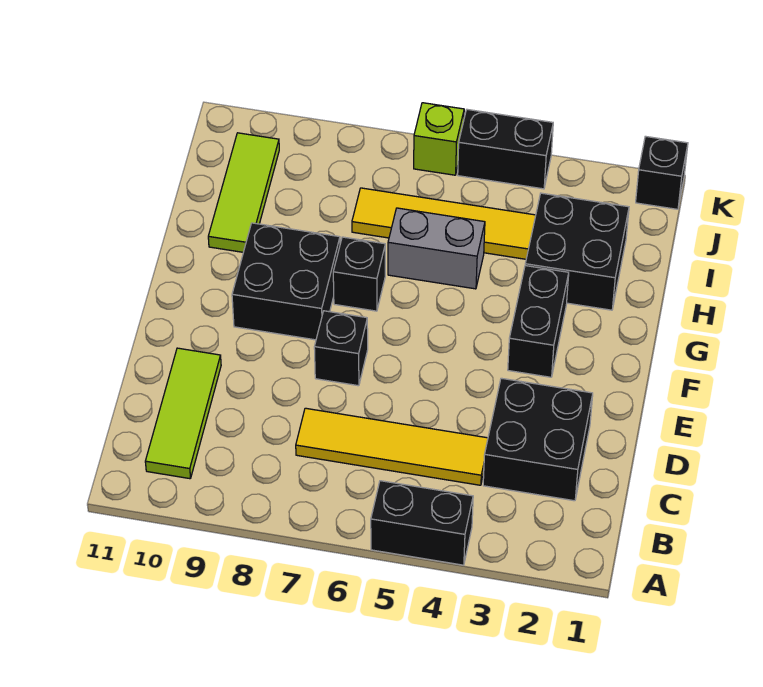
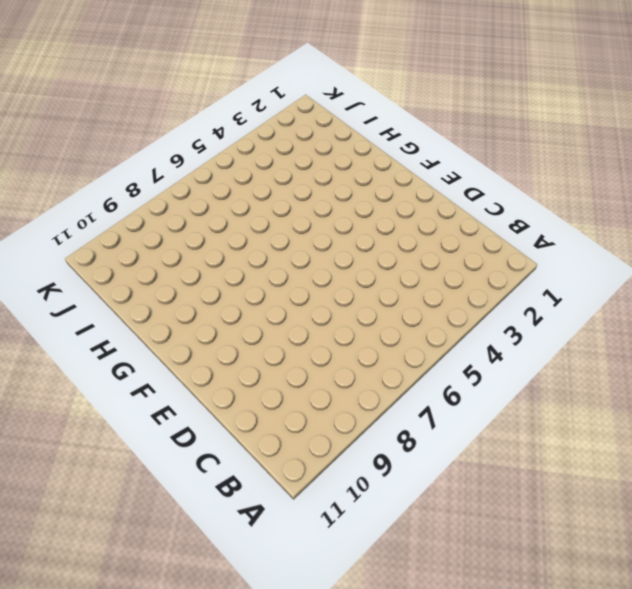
none -> black 1x2 brick [371,481,473,565]
none -> lime 1x3 tile [145,348,221,479]
none -> black 2x2 brick [483,378,593,501]

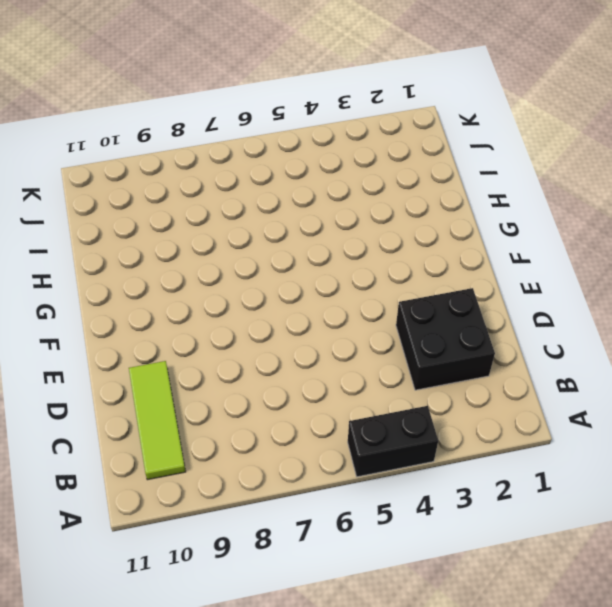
none -> yellow 1x4 tile [296,408,488,485]
none -> black 1x1 brick [314,311,368,386]
none -> black 1x2 brick [508,266,569,377]

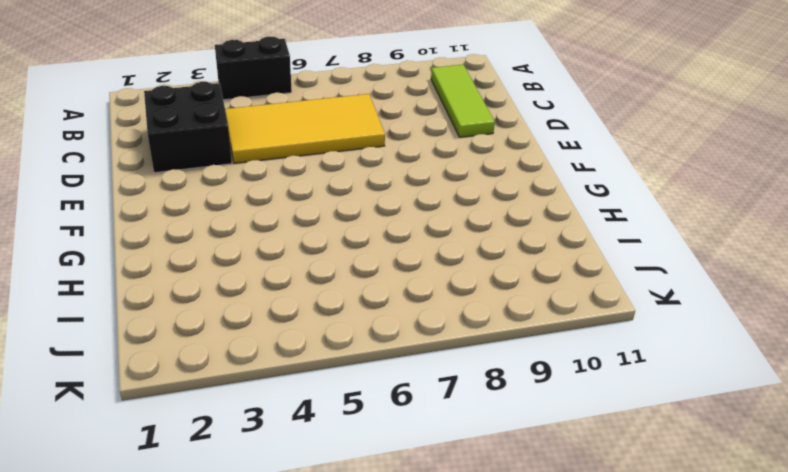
yellow 2x4 tile [225,94,385,163] -> yellow 1x4 tile [296,408,488,485]
none -> black 1x1 brick [314,311,368,386]
none -> black 1x2 brick [508,266,569,377]
none -> black 2x2 brick [232,223,340,340]

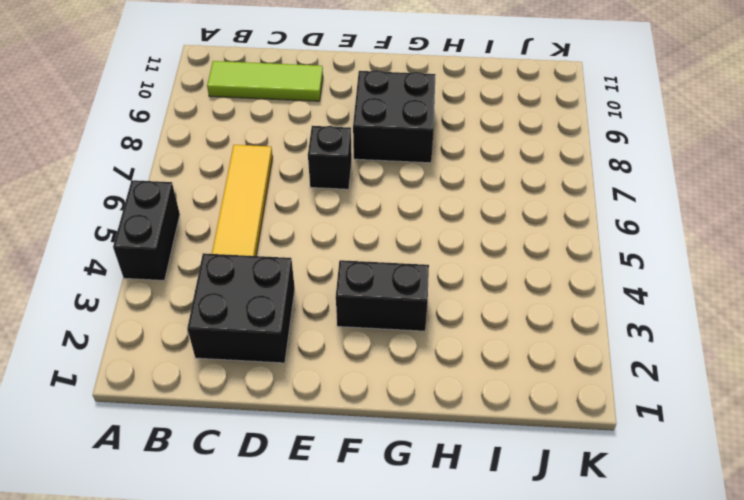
none -> black 1x1 brick [333,237,385,311]
none -> black 2x2 brick [525,193,629,310]
none -> grey 1x2 brick [388,208,485,289]

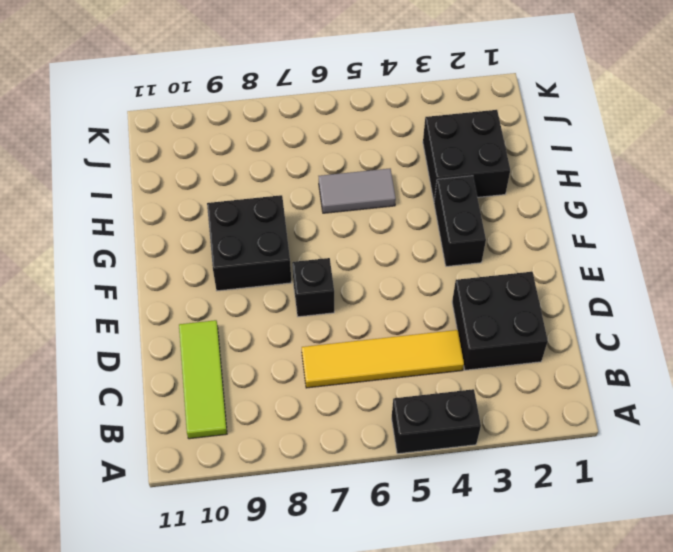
grey 1x2 tile [319,169,396,213] -> grey 1x2 brick [388,208,485,289]
none -> black 1x1 brick [333,237,385,311]
none -> lime 1x3 tile [208,133,279,252]
none -> yellow 1x4 tile [352,188,536,259]

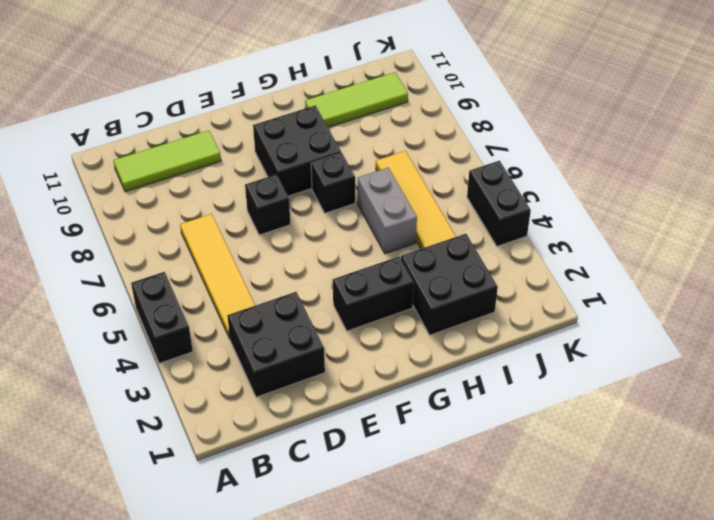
none -> black 1x1 brick [636,136,688,209]
none -> lime 1x1 brick [414,103,464,175]

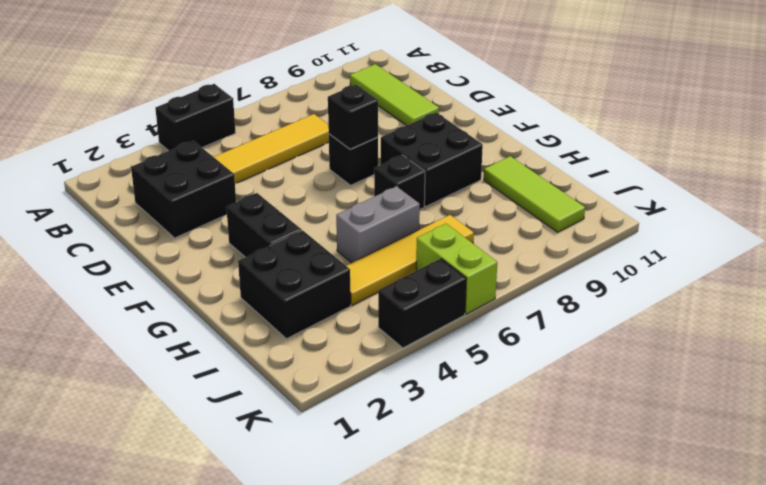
black 1x1 brick [328,85,378,149] -> black 1x1 brick moved to [636,136,688,209]
lime 1x2 brick [416,224,497,314] -> lime 1x1 brick [414,103,464,175]

